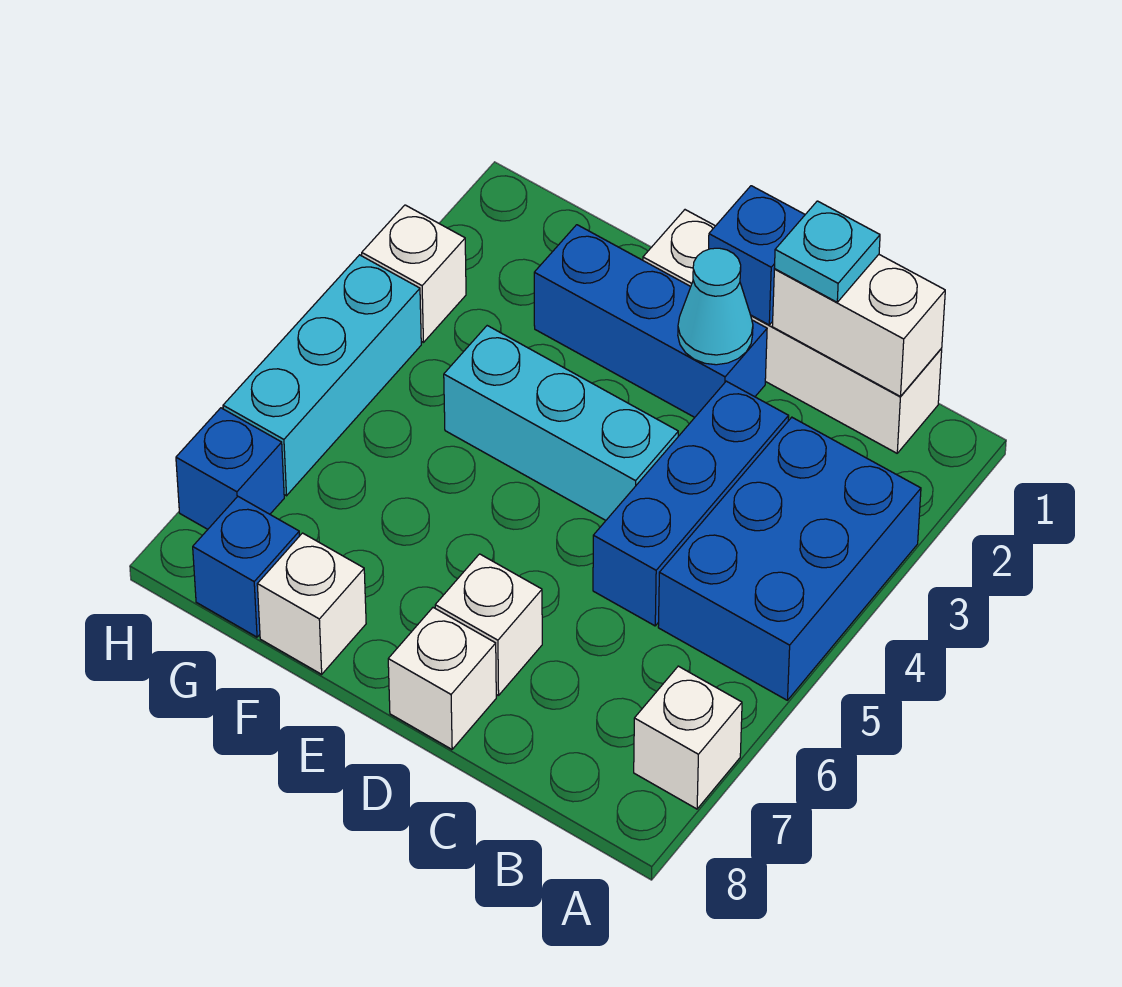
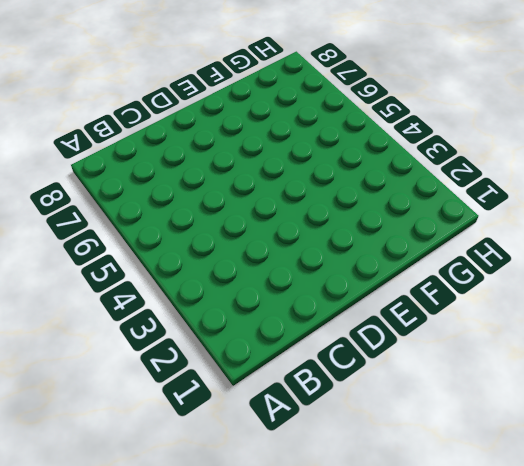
none -> blue 2x3 brick [658,417,921,700]
none -> white 1x1 brick [634,666,742,809]
none -> white 1x4 brick [643,210,942,453]

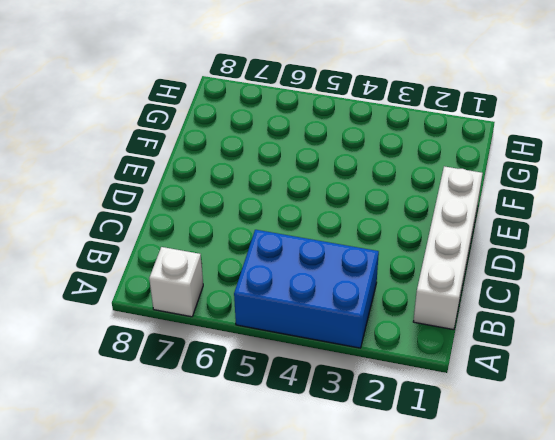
none -> blue 1x3 brick [593,381,789,626]
none -> blue 1x3 brick [534,225,767,417]
none -> cyan 1x3 brick [444,326,678,520]

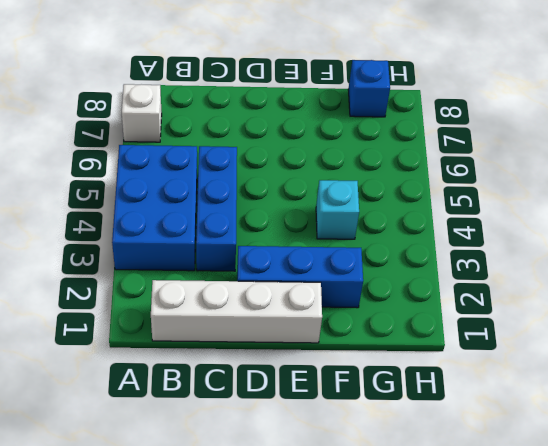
cyan 1x1 brick [316,180,359,239] -> cyan 1x3 brick [444,326,678,520]
none -> white 1x1 brick [435,554,542,696]
none -> white 1x1 brick [388,608,496,749]
none -> white 1x1 brick [257,533,366,674]

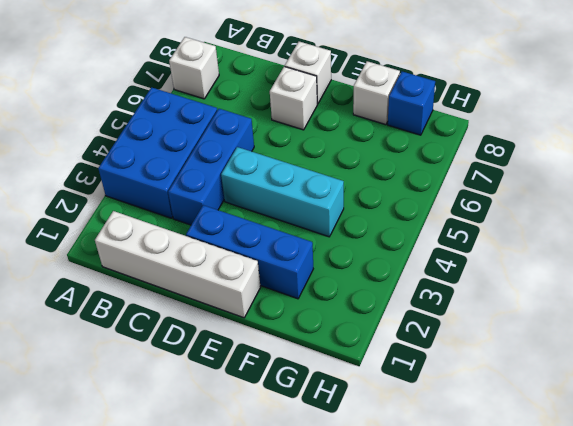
none -> white 1x1 brick [362,205,466,342]
none -> cyan 1x3 brick [223,255,421,496]
none -> blue 1x1 brick [176,408,284,529]

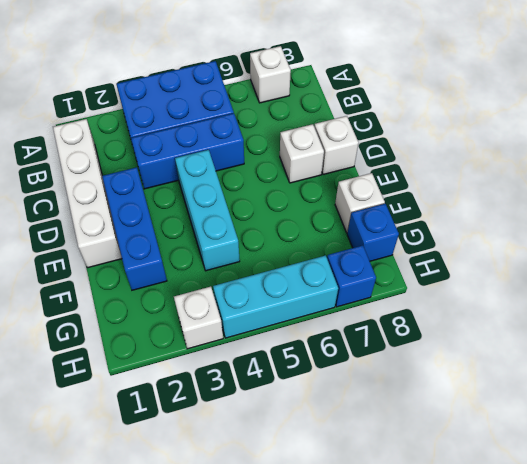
none -> white 1x2 brick [772,255,945,396]
none -> blue 1x1 brick [709,186,805,325]
none -> cyan 1x1 cone [678,248,753,365]

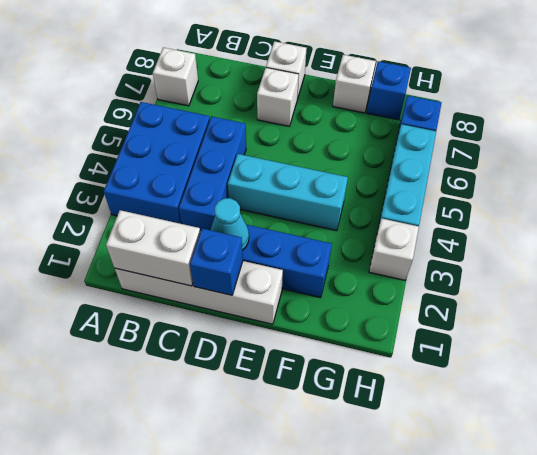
none -> cyan 1x1 plate [774,201,880,302]

